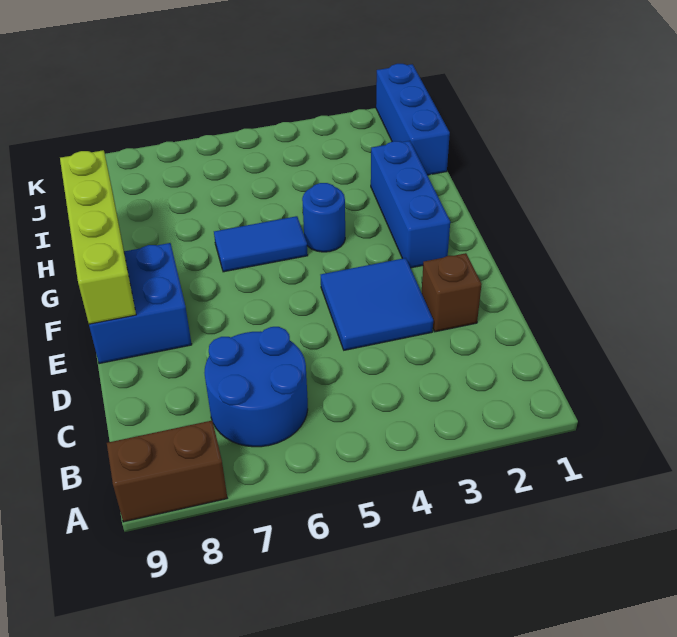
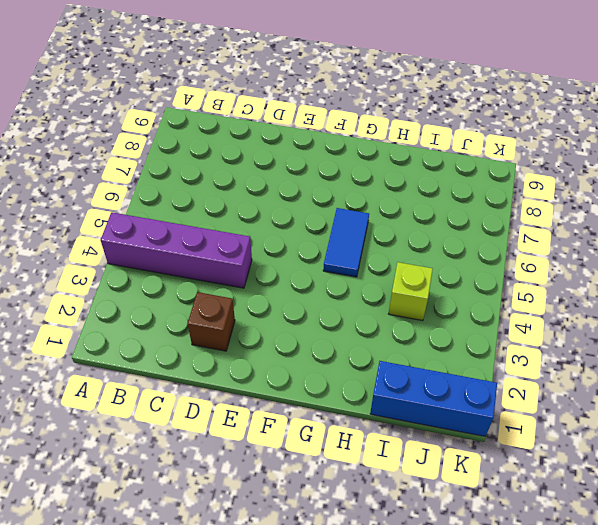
purple 1x4 brick [101,212,252,288] -> blue 2x2 tile [321,258,433,350]
lime 1x1 brick [388,262,433,321] -> none
none -> brown 1x2 brick [107,421,227,522]
none -> blue 2x2 round brick [204,327,308,447]

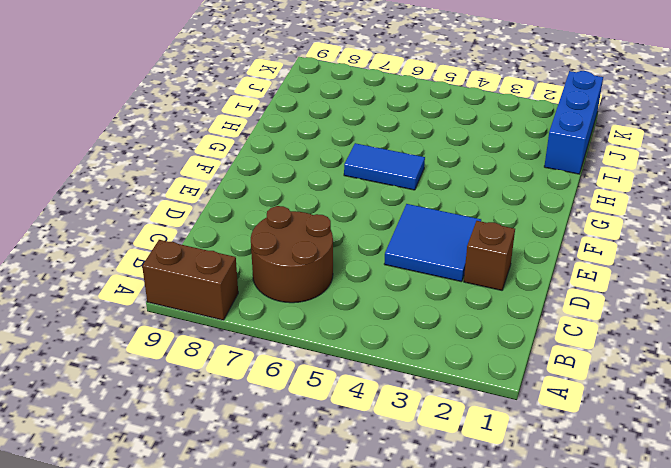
brown 2x2 round brick [251,206,333,303] -> blue 2x2 round brick [204,327,308,447]
none -> blue 2x2 brick [89,243,192,364]
none -> blue 1x3 brick [371,141,450,268]

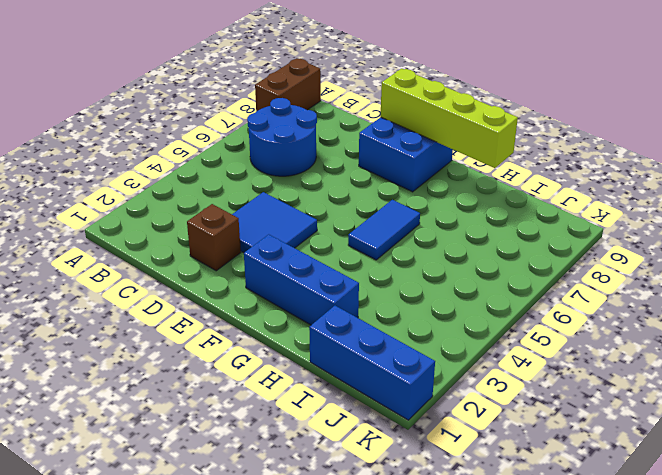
none -> blue 1x1 round brick [302,183,345,252]

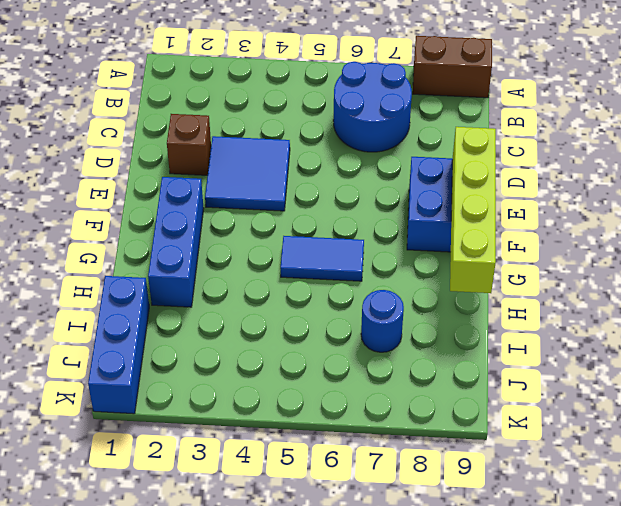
blue 1x1 round brick [361,290,404,352] -> blue 1x1 round brick moved to [302,183,345,252]

